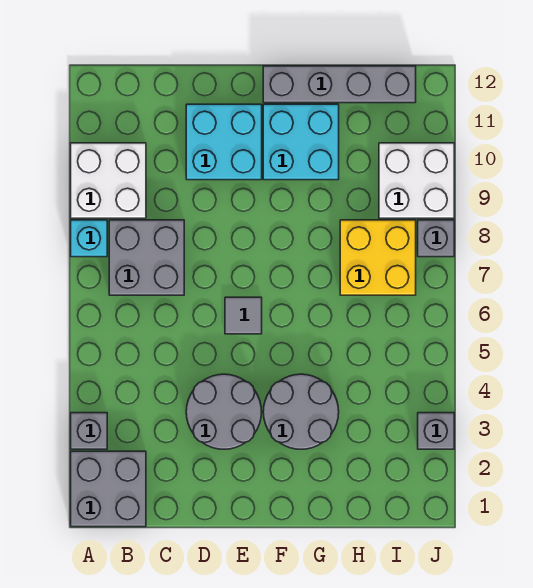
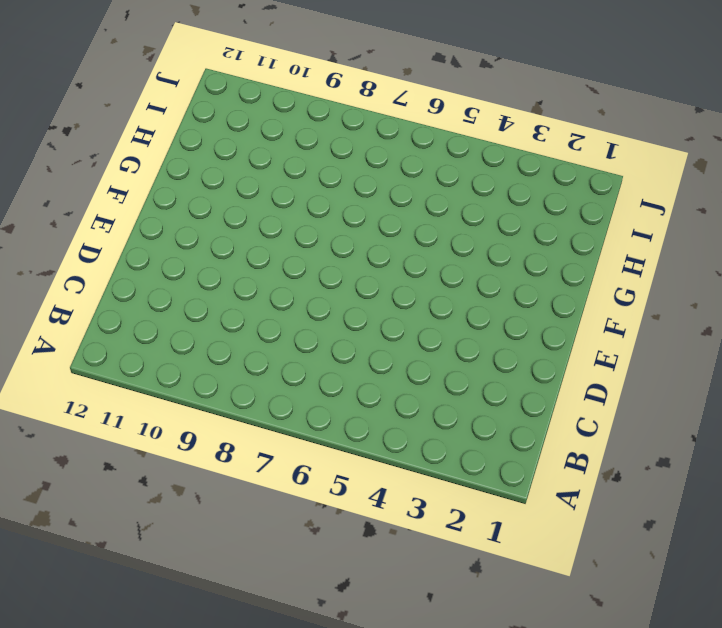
none -> grey 2x2 brick [71,451,146,527]
none -> grey 1x1 brick [71,413,107,449]
none -> cyan 1x1 brick [71,220,107,257]

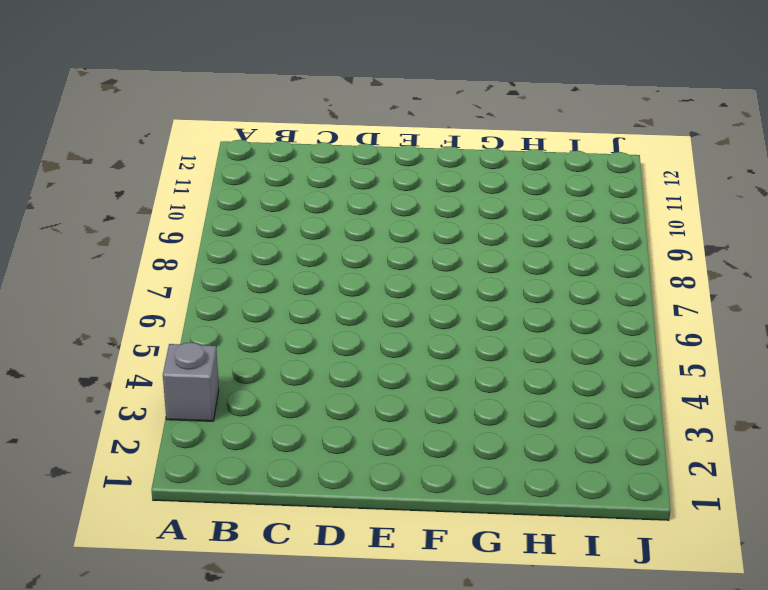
none -> grey 2x2 brick [71,451,146,527]
none -> cyan 1x1 brick [71,220,107,257]
none -> white 2x2 brick [71,143,146,218]

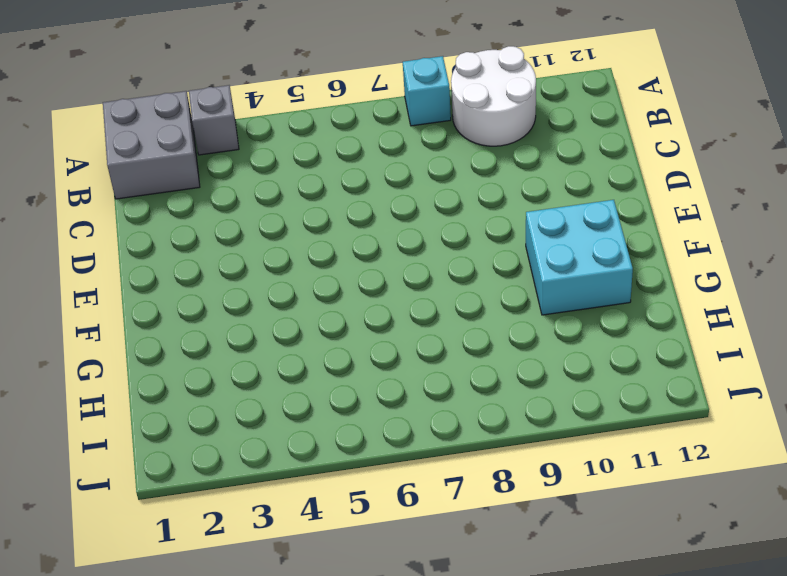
white 2x2 round brick [451,46,536,146] -> white 2x2 brick [71,143,146,218]
none -> grey 2x2 brick [109,220,184,295]
none -> grey 2x2 round brick [186,374,262,449]
none -> cyan 2x2 brick [186,104,262,180]

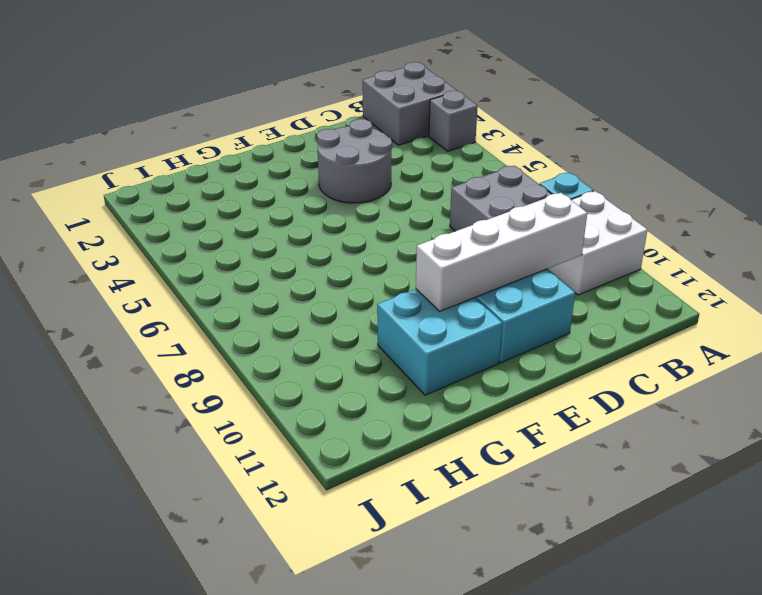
white 1x4 brick [416,193,587,311] -> none
none -> grey 1x1 tile [225,297,262,334]
none -> grey 2x2 round brick [263,374,339,449]
none -> grey 1x4 brick [263,66,416,103]

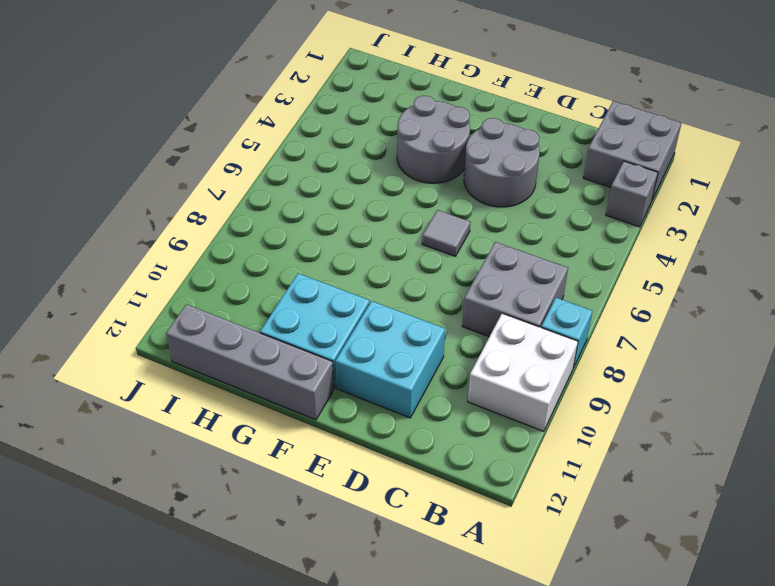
none -> yellow 2x2 brick [340,220,416,295]
none -> white 2x2 brick [379,143,454,218]
none -> grey 1x1 brick [418,413,454,449]

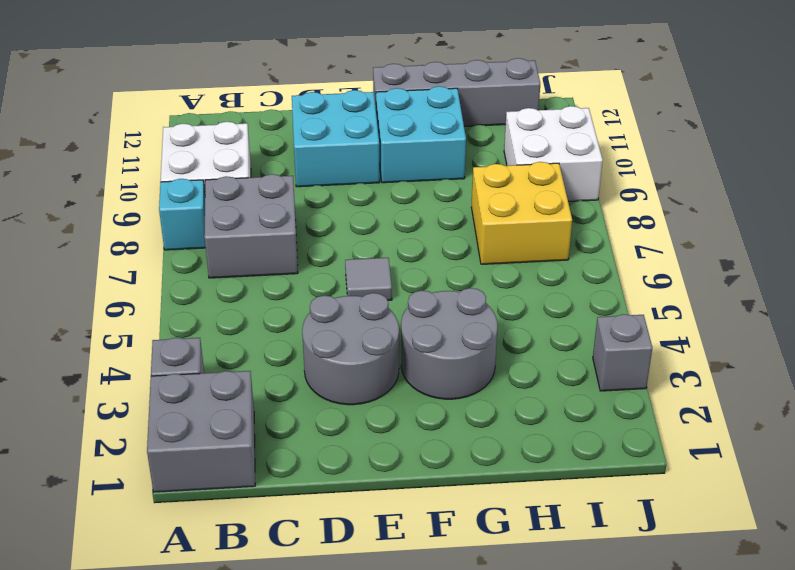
none -> grey 1x1 brick [418,220,454,257]

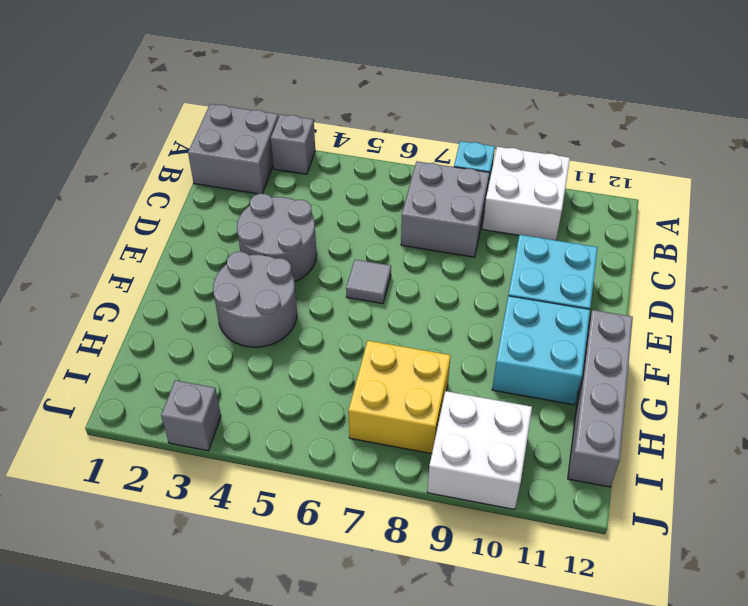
none -> grey 1x1 brick [418,220,454,257]

